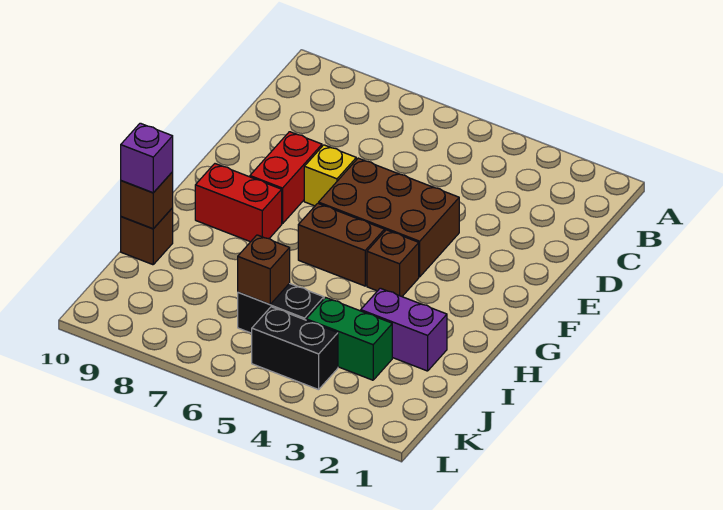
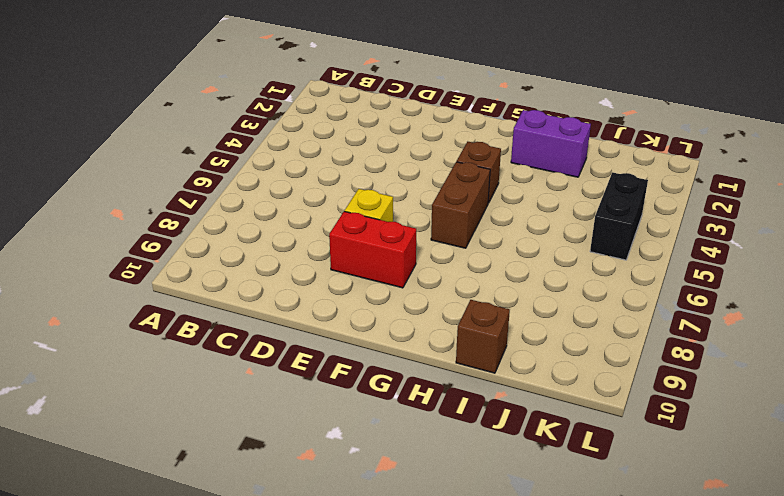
purple 1x2 brick [511,110,591,177] -> purple 1x2 brick turned to [361,288,447,371]
none -> brown 2x3 brick [319,158,459,277]
none -> red 1x2 brick [195,164,282,242]
none -> green 1x2 brick [306,298,392,380]

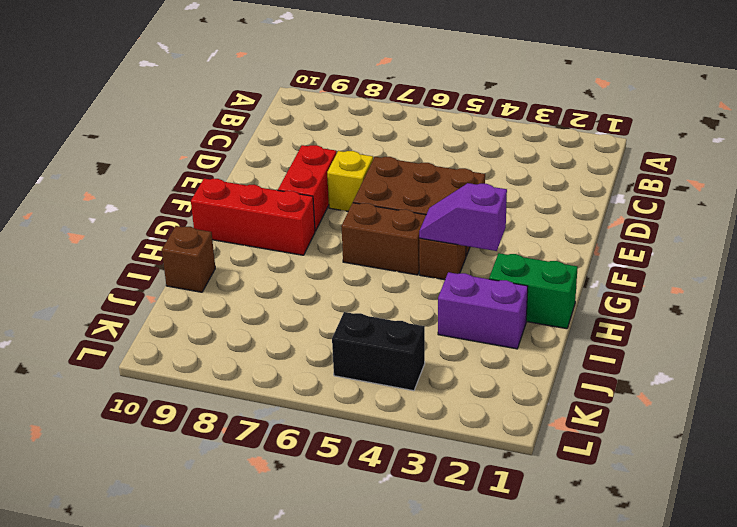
purple 1x2 slope [419,183,507,251] -> none
red 1x3 brick [191,179,315,255] -> red 1x2 brick [195,164,282,242]
green 1x2 brick [489,253,578,329] -> green 1x2 brick moved to [306,298,392,380]
none -> black 1x2 brick [238,283,324,333]
none -> brown 1x1 brick [121,172,173,229]
none -> brown 1x1 brick [238,235,290,304]

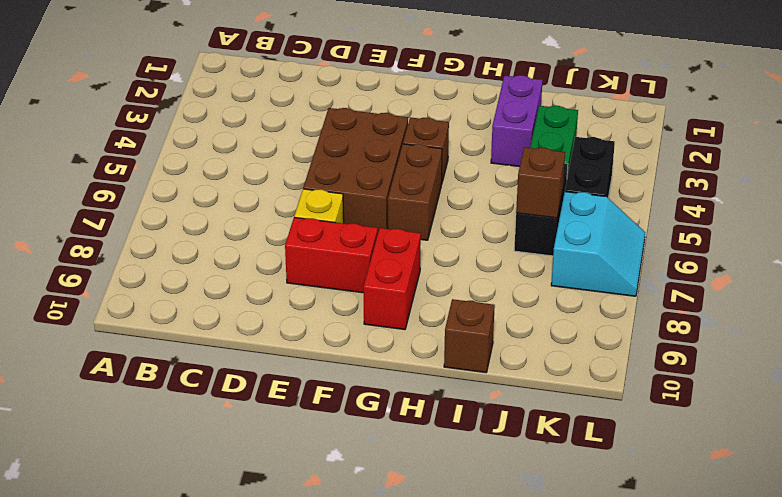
cyan 2x2 slope [551,192,645,296] -> none
none -> brown 1x1 brick [121,172,173,229]
none -> purple 1x1 brick [121,123,173,193]

